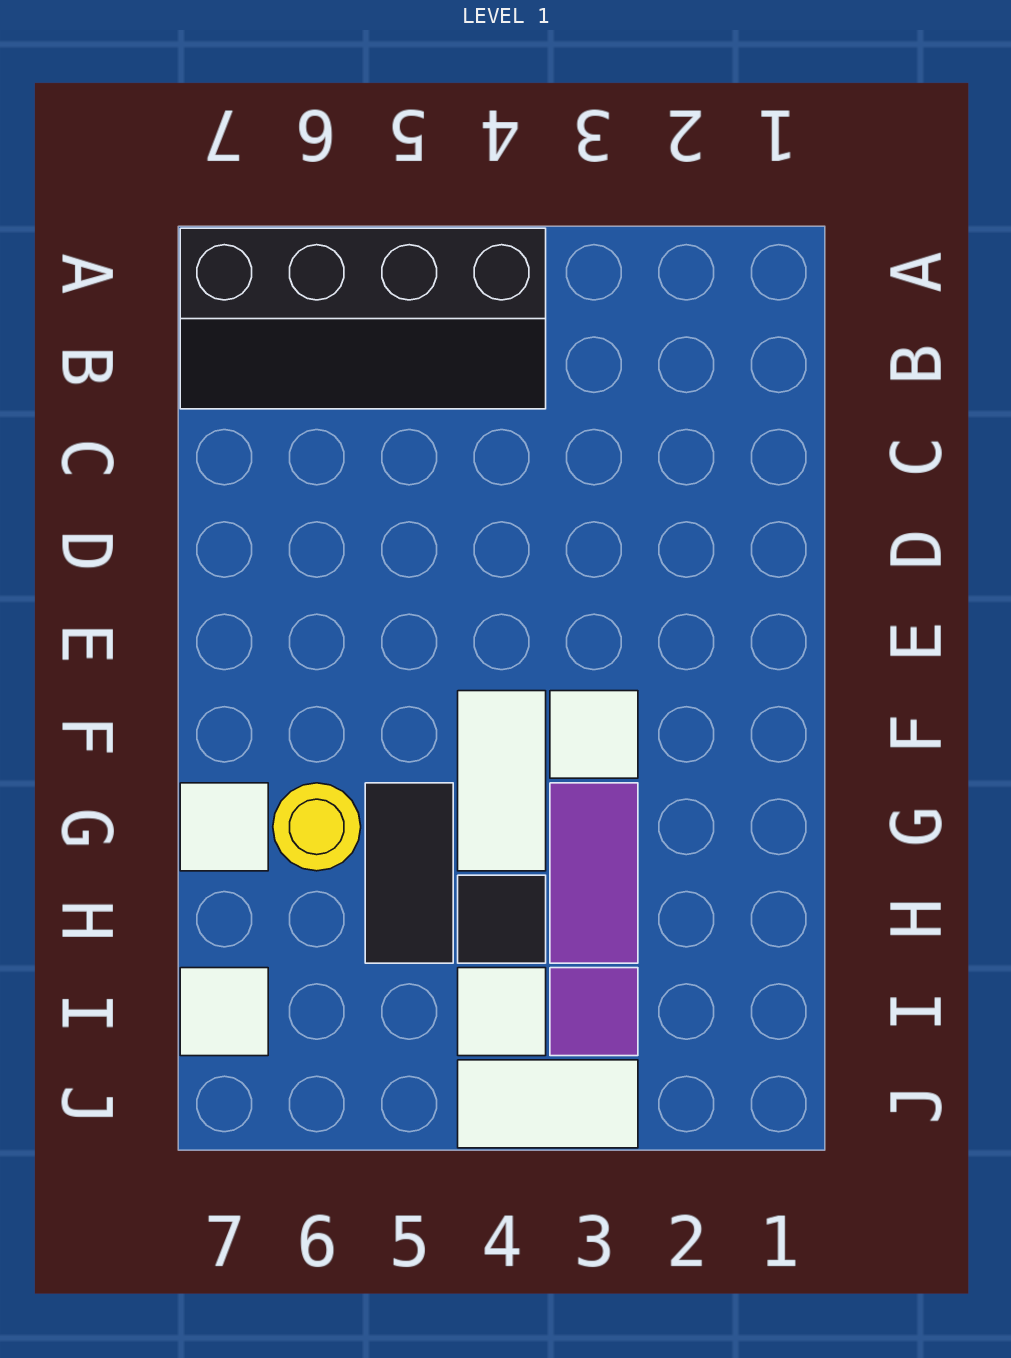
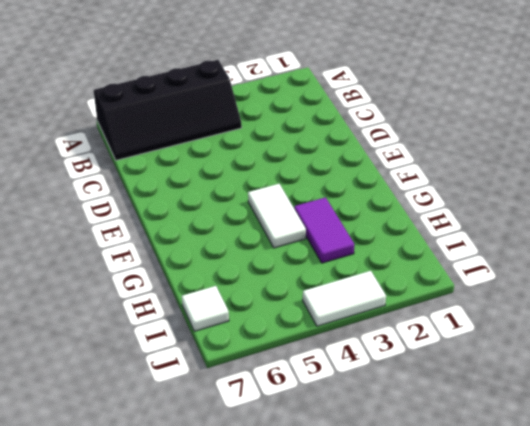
none -> white 1x1 tile [550,691,638,778]
none -> black 1x2 tile [365,783,453,963]
none -> yellow 1x1 round brick [273,783,361,871]

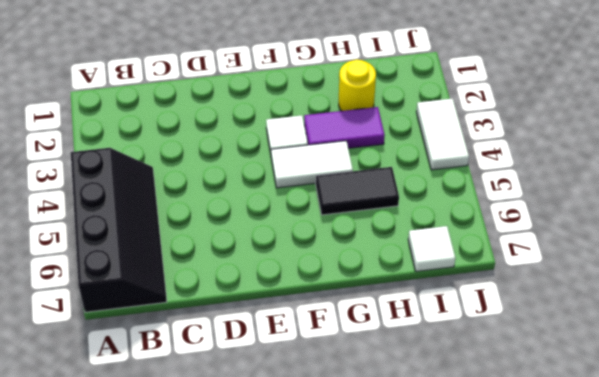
yellow 1x1 round brick [339,60,376,111] -> yellow 1x1 round brick moved to [273,783,361,871]
none -> white 1x1 tile [180,783,268,871]
none -> black 1x1 tile [458,875,546,963]
none -> purple 1x1 tile [550,968,638,1056]

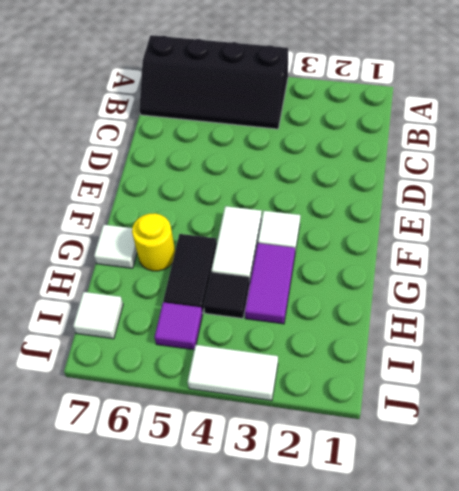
purple 1x1 tile [155,302,203,350] -> purple 1x1 tile moved to [550,968,638,1056]
none -> white 1x1 tile [458,968,546,1056]

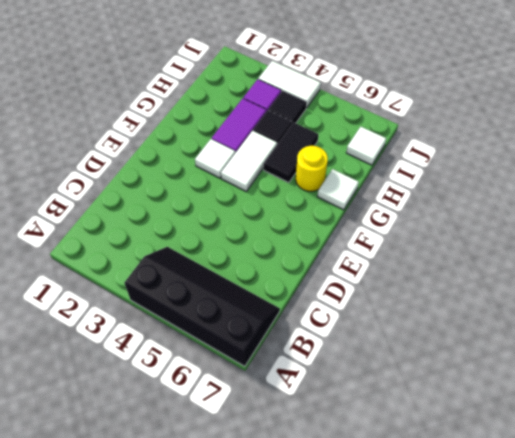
black 1x1 tile [268,91,307,124] -> white 1x1 tile [458,968,546,1056]

